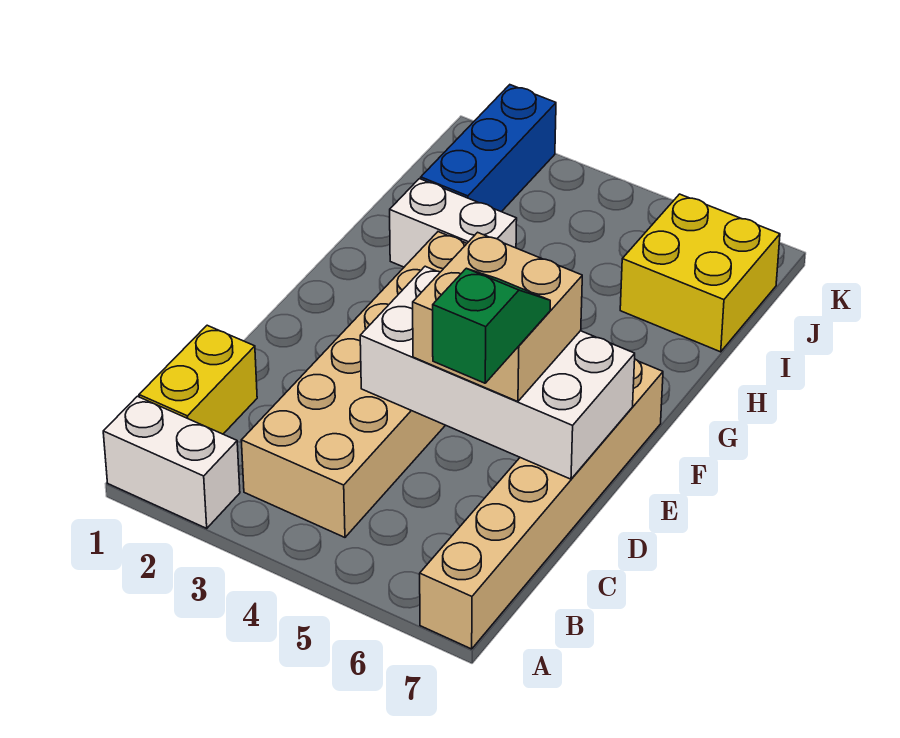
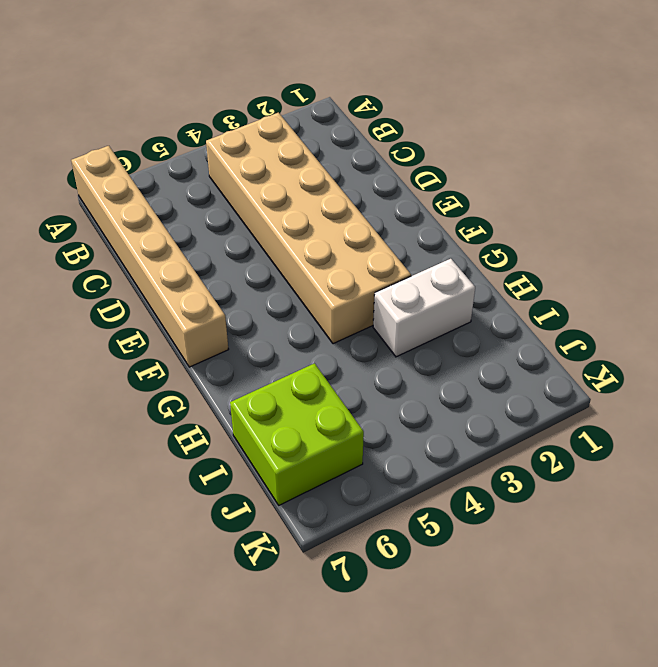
lime 2x2 brick [230,363,364,505] -> yellow 2x2 brick [620,194,780,352]
none -> white 1x2 brick [103,396,240,528]
none -> yellow 1x2 brick [139,325,257,434]

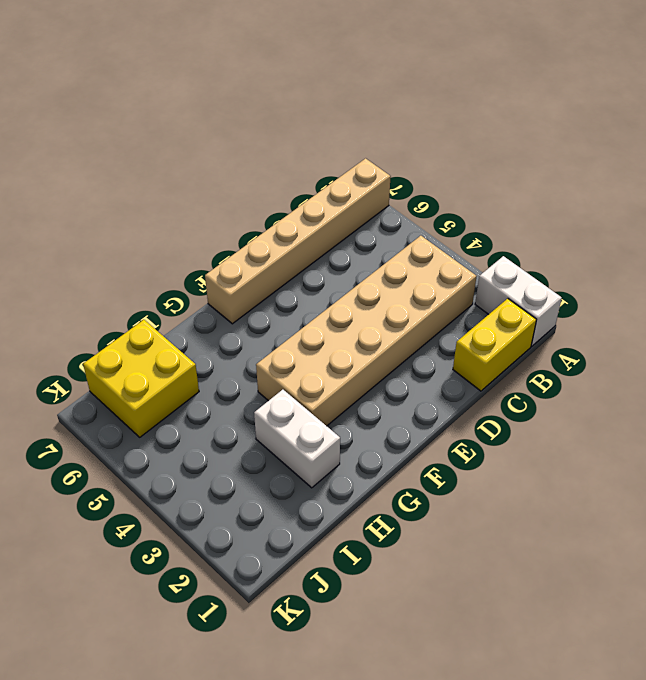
none -> blue 1x3 brick [421,85,556,212]
none -> white 2x4 brick [360,266,635,479]

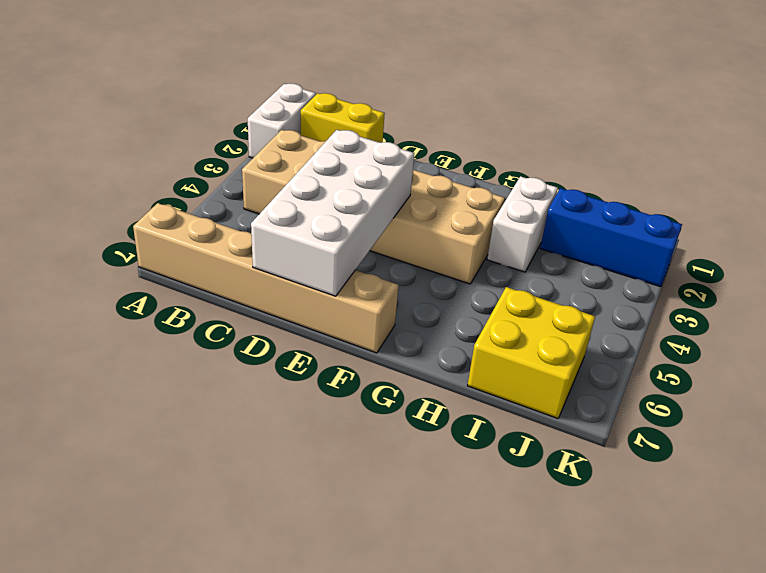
none -> tan 2x2 brick [413,232,582,402]
none -> green 1x2 slope [433,268,550,383]

